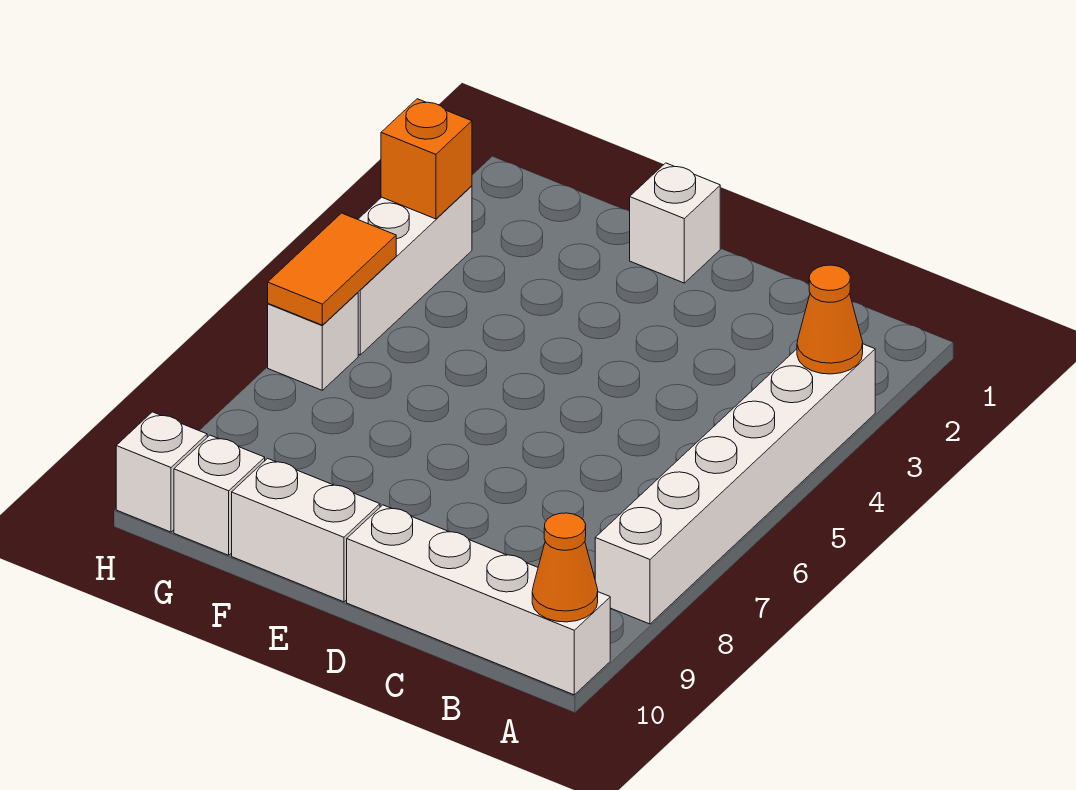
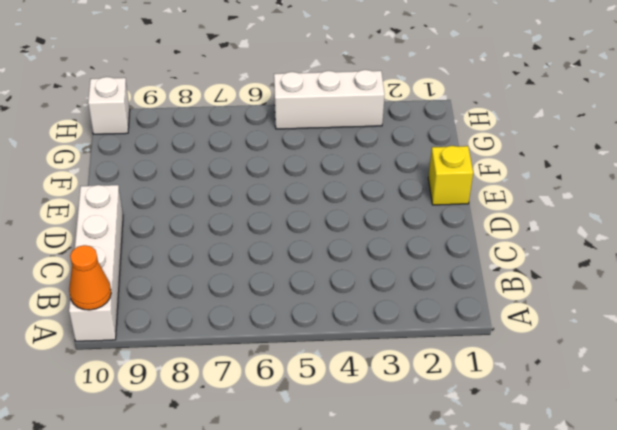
yellow 1x1 brick [428,146,473,205] -> white 1x1 brick [630,163,720,283]
none -> white 1x6 brick [595,344,875,624]
none -> white 1x2 brick [232,458,380,602]
none -> white 1x1 brick [174,435,265,555]

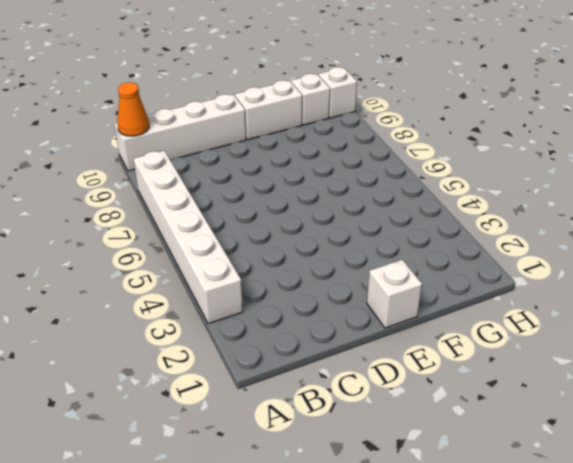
none -> white 1x3 brick [358,186,472,355]
none -> white 1x1 brick [268,293,358,390]
none -> orange 1x1 cone [797,265,863,374]

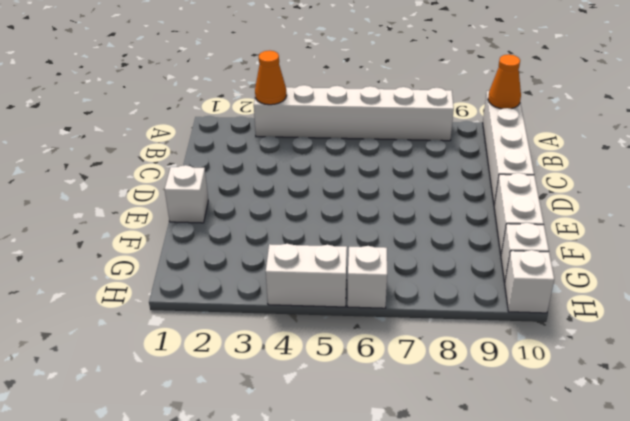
white 1x2 brick [266,244,347,307] -> white 1x3 brick [358,186,472,355]
none -> orange 1x1 brick [381,99,472,219]
none -> orange 1x2 tile [268,213,396,325]

